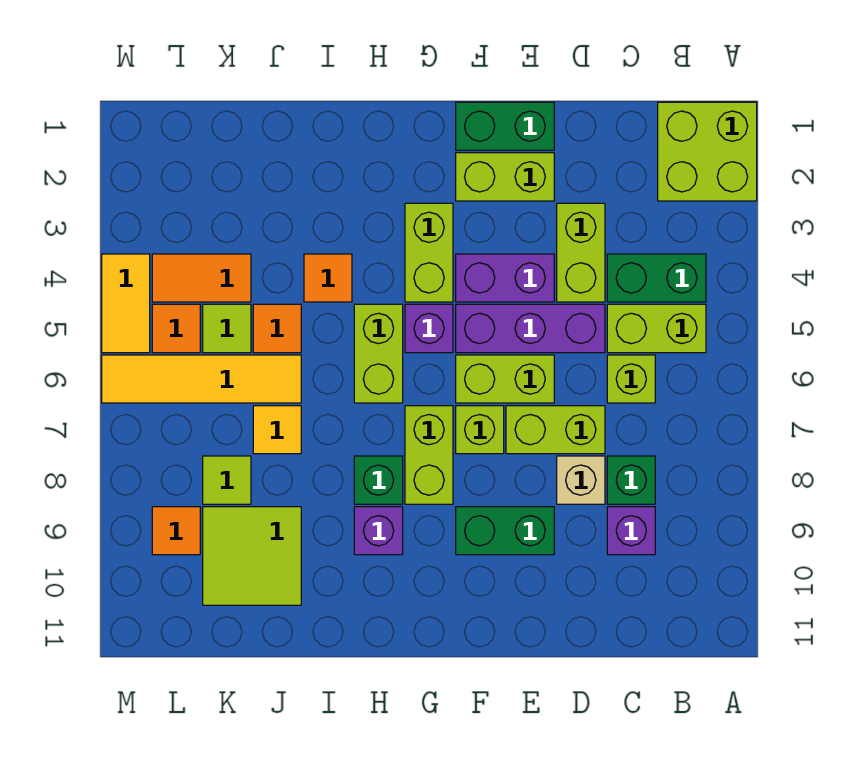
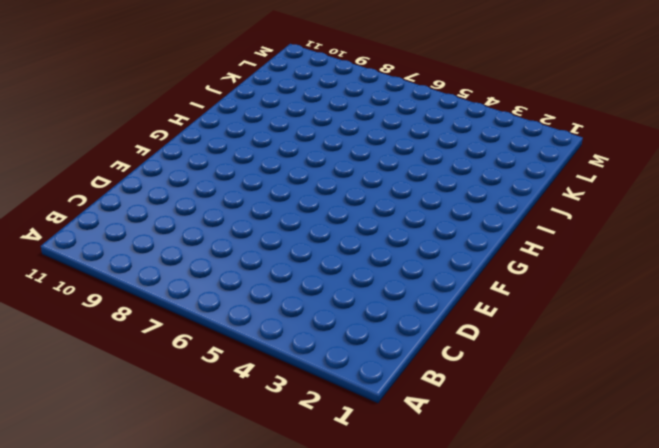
none -> lime 2x2 brick [658,102,757,201]
none -> green 1x2 brick [607,254,706,302]
none -> lime 1x2 brick [607,304,706,353]
none -> lime 1x1 brick [607,355,655,403]

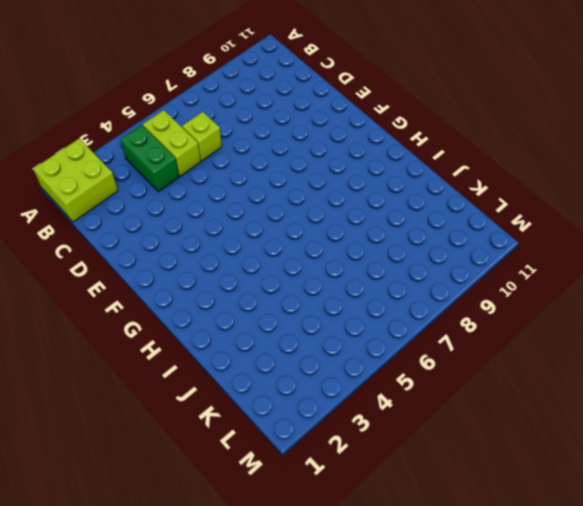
none -> green 1x1 brick [607,456,655,504]
none -> purple 1x1 brick [607,507,655,555]
none -> lime 1x2 brick [557,203,605,302]
none -> purple 1x3 brick [456,304,605,353]

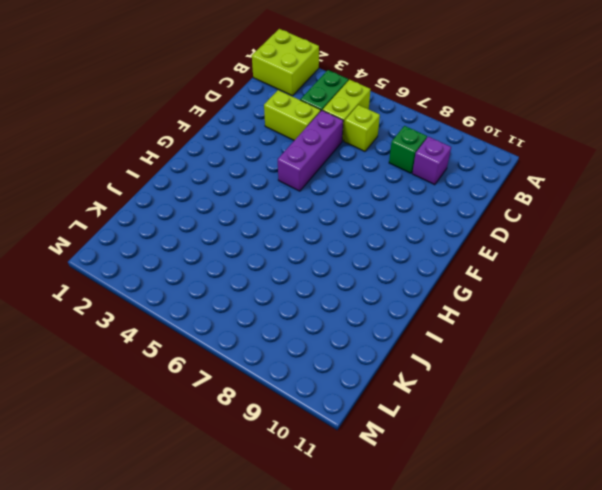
none -> lime 1x2 brick [506,406,605,454]
none -> tan 1x1 brick [557,456,605,504]
none -> green 1x2 brick [456,102,554,150]
none -> lime 1x2 brick [456,153,554,201]

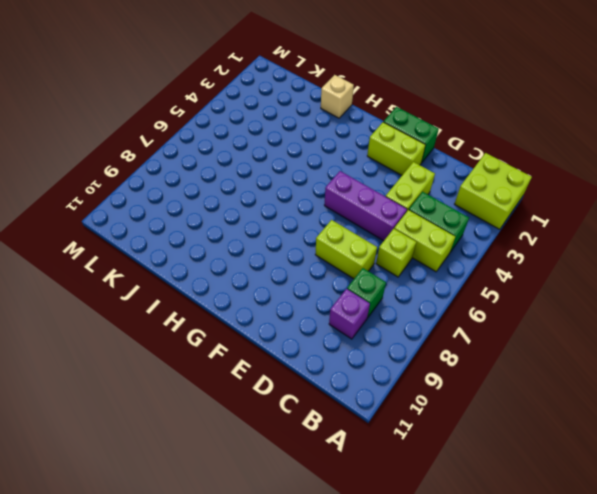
tan 1x1 brick [321,75,354,118] -> tan 1x1 brick moved to [557,456,605,504]
none -> purple 1x2 brick [456,254,554,302]
none -> lime 1x2 brick [456,355,554,403]
none -> green 1x2 brick [456,507,554,555]
none -> lime 1x1 brick [456,406,504,454]

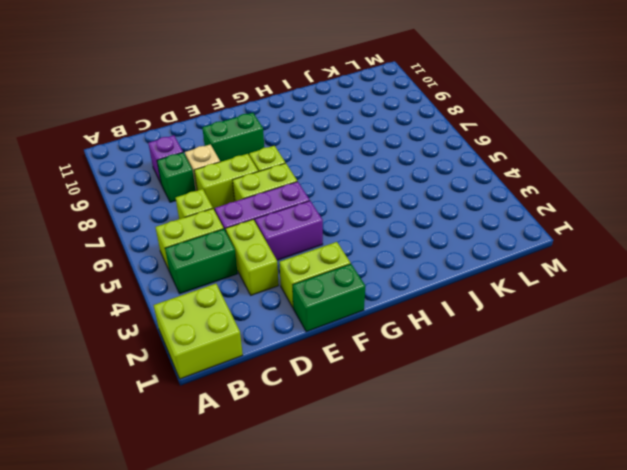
none -> lime 1x2 brick [405,203,453,302]
none -> purple 1x1 brick [405,304,453,353]
none -> lime 1x2 brick [405,406,453,504]
none -> lime 1x2 brick [354,304,403,403]

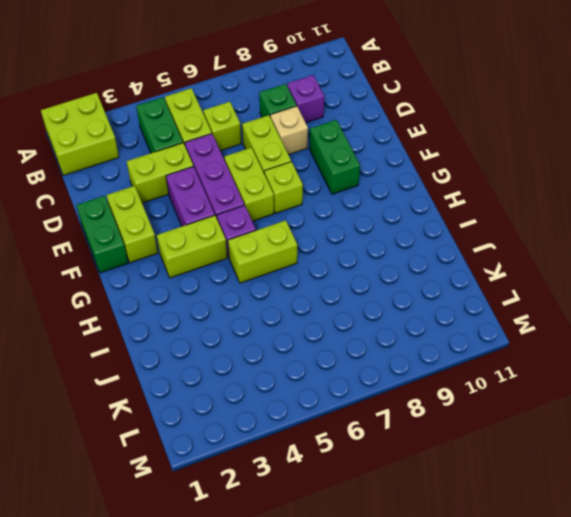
none -> lime 1x2 brick [405,406,453,504]
none -> green 1x1 brick [354,456,403,504]
none -> purple 1x1 brick [354,507,403,555]
none -> orange 1x1 tile [304,254,352,302]

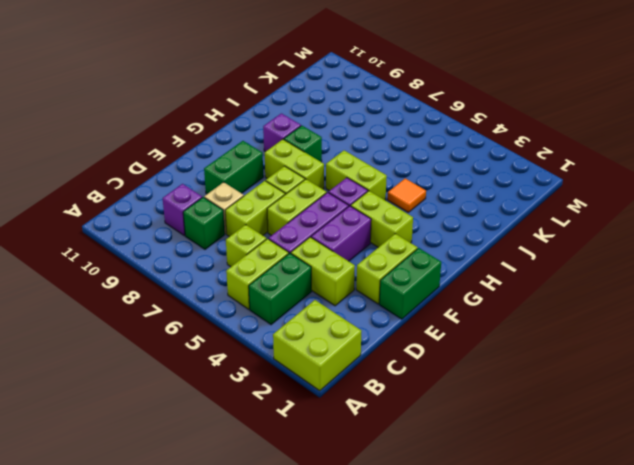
none -> orange 1x1 tile [253,304,301,353]
none -> yellow 1x4 tile [102,355,301,403]
none -> yellow 1x1 tile [253,406,301,454]
none -> lime 2x2 tile [203,507,301,605]

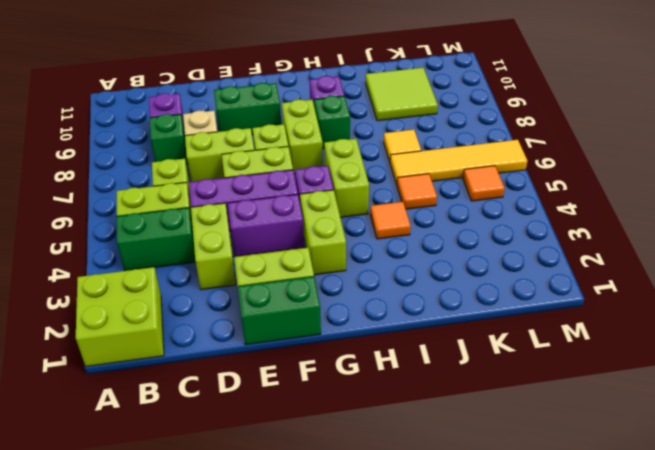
none -> orange 1x2 tile [152,254,251,302]
none -> lime 1x1 tile [203,304,251,353]
none -> lime 1x1 tile [203,456,251,504]
none -> orange 1x1 tile [152,507,200,555]

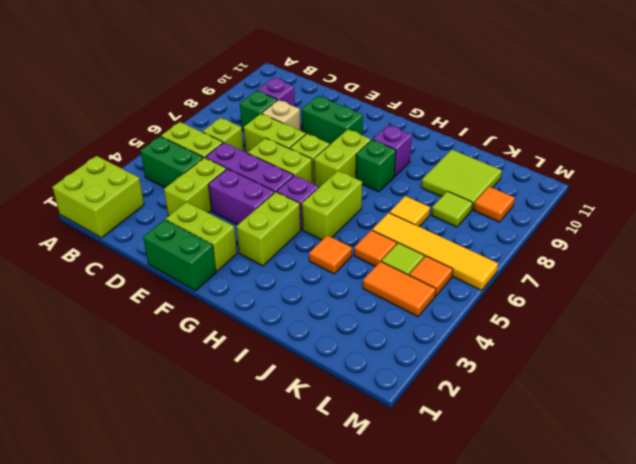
none -> yellow 1x2 tile [102,254,150,353]

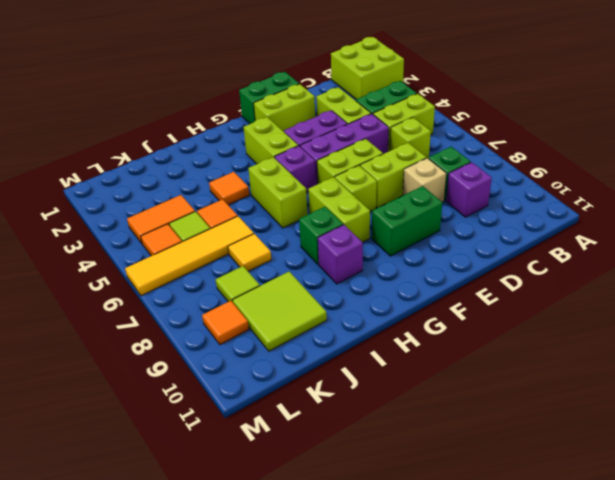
none -> yellow 1x2 tile [102,254,150,353]

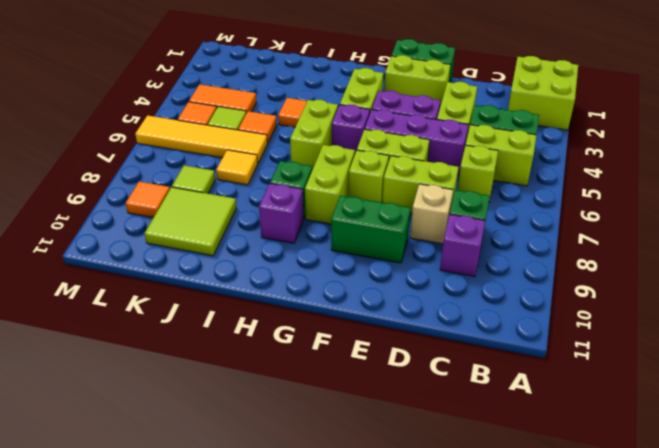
none -> yellow 1x2 tile [102,254,150,353]

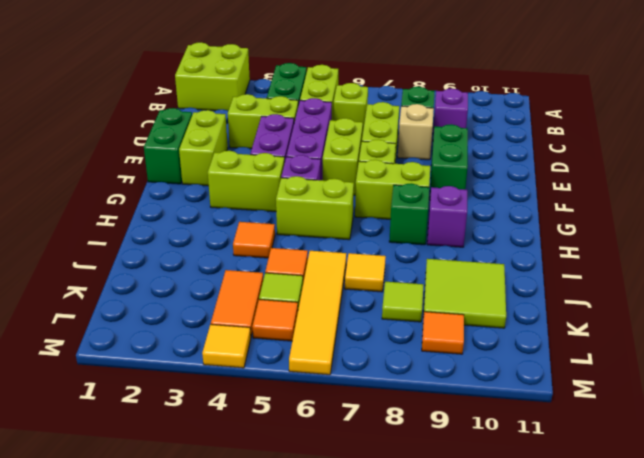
yellow 1x1 tile [202,324,251,368] -> yellow 1x2 tile [102,254,150,353]

